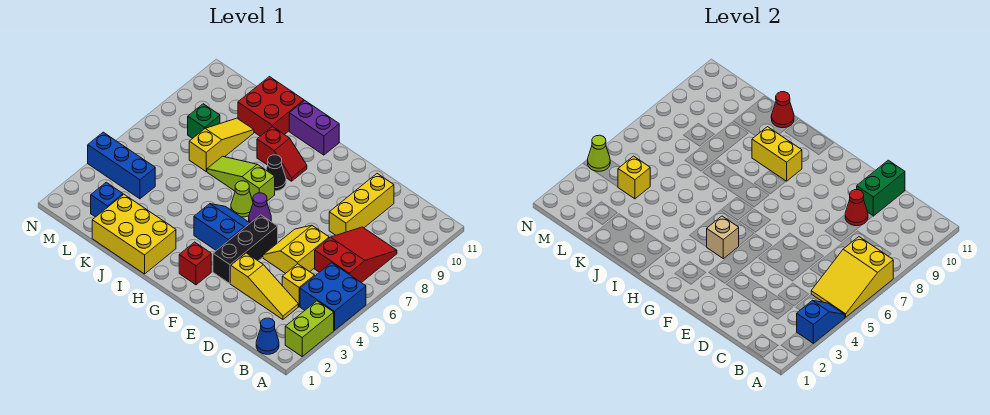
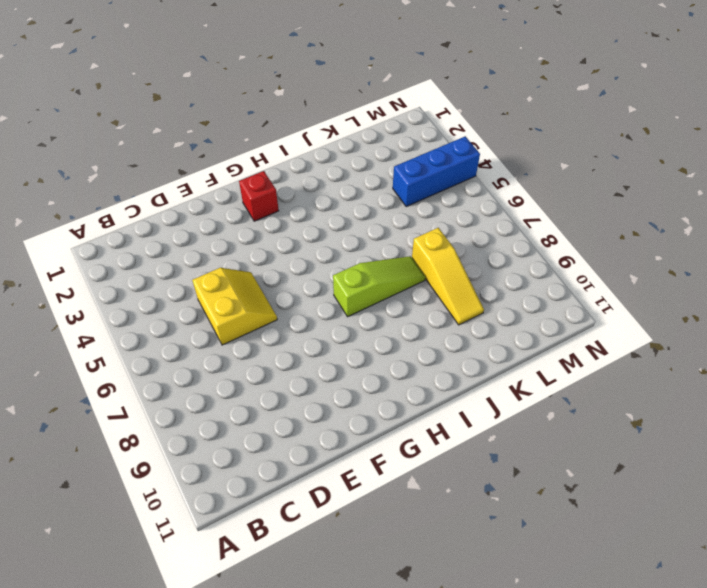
none -> lime 1x2 brick [285,301,334,356]
none -> blue 2x2 brick [300,263,366,330]
none -> blue 1x1 cone [256,318,279,354]
none -> red 2x3 slope [315,227,397,283]

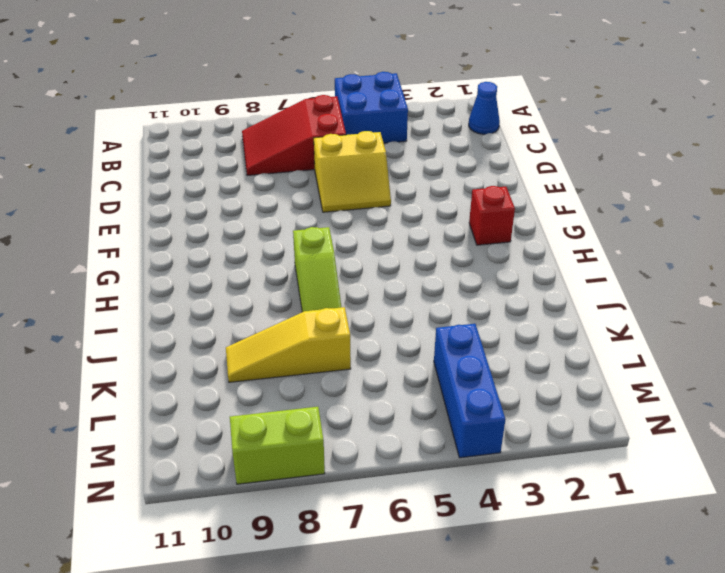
lime 1x2 brick [230,407,325,484] -> lime 1x2 brick moved to [285,301,334,356]
none -> yellow 1x3 slope [231,253,298,319]
none -> yellow 1x1 brick [282,264,315,306]
none -> yellow 1x3 brick [329,174,394,235]
none -> black 1x3 brick [213,215,278,284]

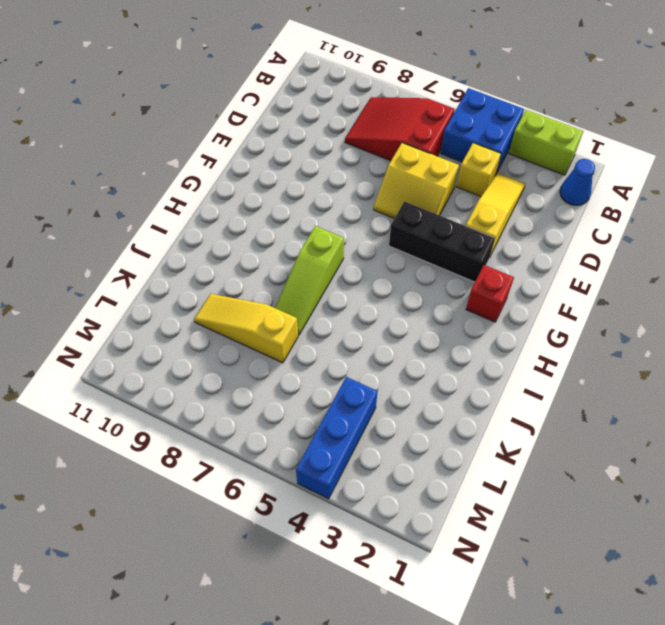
none -> yellow 1x3 brick [329,174,394,235]
none -> blue 2x2 slope [194,204,250,251]
none -> purple 1x1 cone [249,193,271,223]
none -> lime 1x1 cone [231,181,253,217]

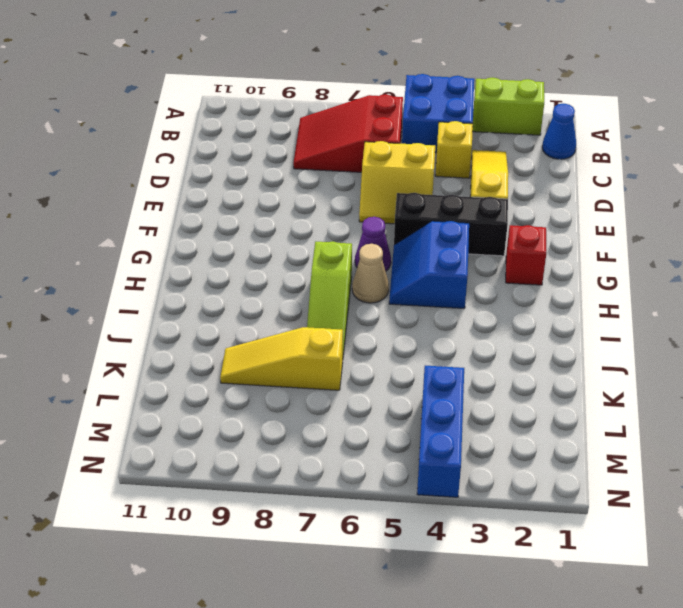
tan 1x1 cone [352,244,389,303] -> lime 1x1 cone [231,181,253,217]
none -> yellow 1x3 brick [329,174,394,235]
none -> black 1x1 cone [266,155,286,191]
none -> red 1x2 slope [257,127,307,181]
none -> purple 1x2 brick [289,101,339,155]

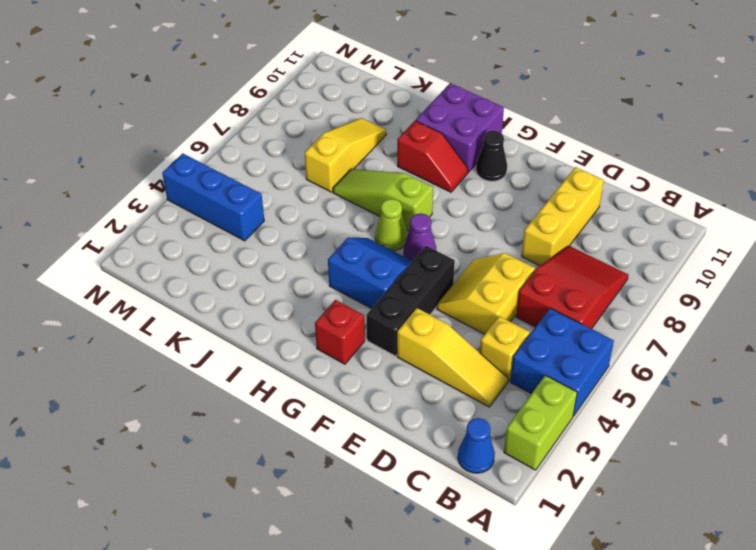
black 1x1 cone [476,131,507,181] -> black 1x1 cone moved to [266,155,286,191]
purple 2x2 brick [416,83,504,172] -> purple 1x2 brick [289,101,339,155]
none -> yellow 2x3 brick [92,194,176,274]
none -> red 2x2 brick [238,77,304,136]
none -> blue 1x1 brick [91,182,123,217]
none -> green 1x1 brick [188,104,220,138]

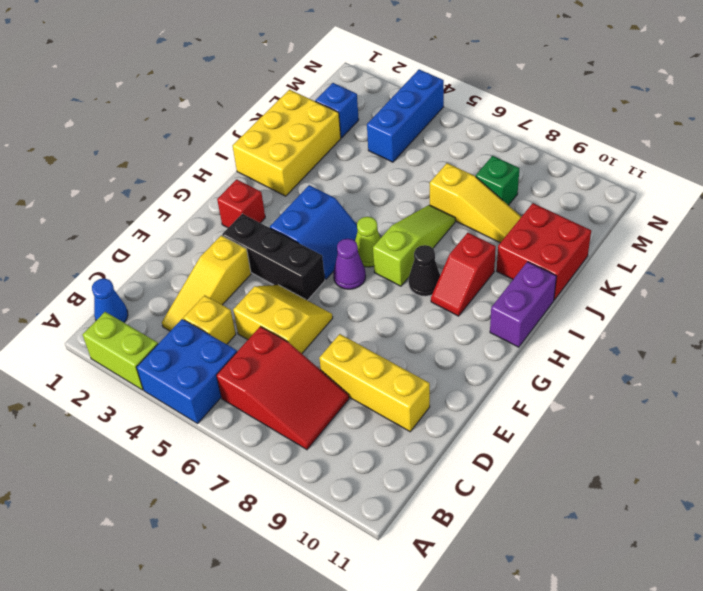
none -> blue 1x2 slope [797,301,845,343]
none -> yellow 2x3 slope [811,237,893,317]
none -> red 1x1 cone [845,190,868,226]
none -> green 1x2 brick [857,160,905,216]

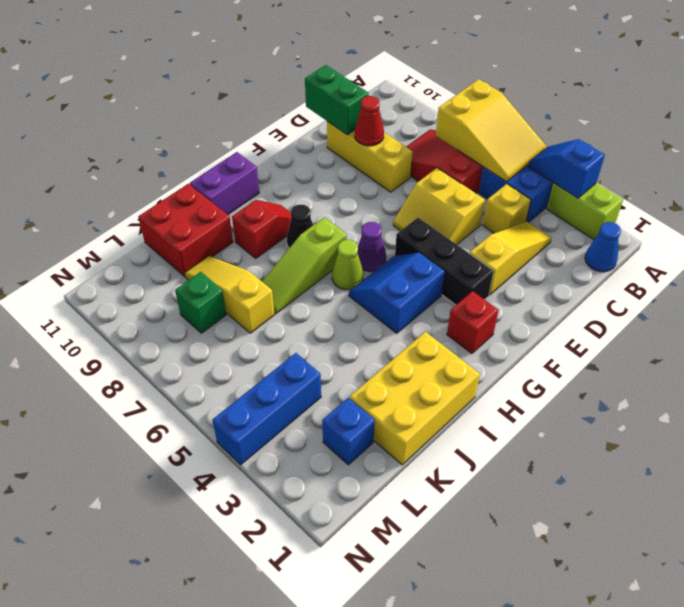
none -> tan 1x1 brick [707,216,739,259]
none -> yellow 1x2 brick [752,127,802,181]
none -> red 1x1 cone [771,92,794,128]
none -> yellow 1x1 brick [618,156,650,199]

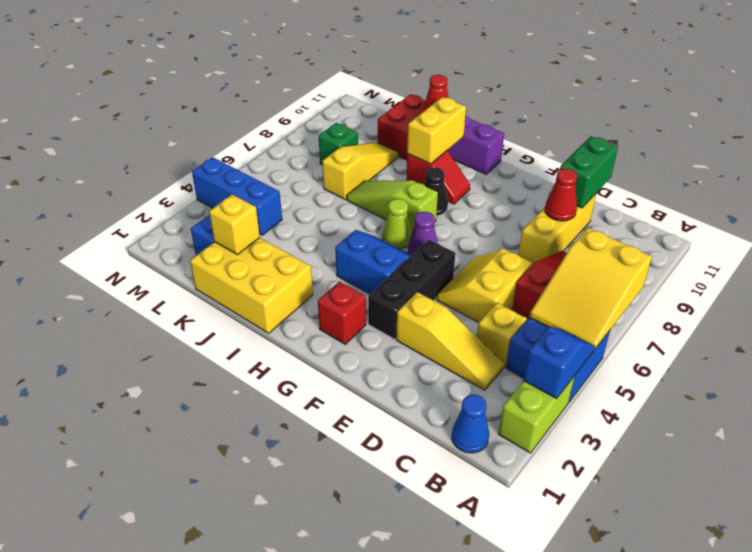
yellow 1x2 brick [407,97,466,164] -> yellow 1x2 brick turned to [752,127,802,181]
yellow 1x1 brick [209,194,260,255] -> yellow 1x1 brick moved to [618,156,650,199]
none -> tan 1x1 brick [707,216,739,259]
none -> lime 1x1 cone [588,135,610,171]

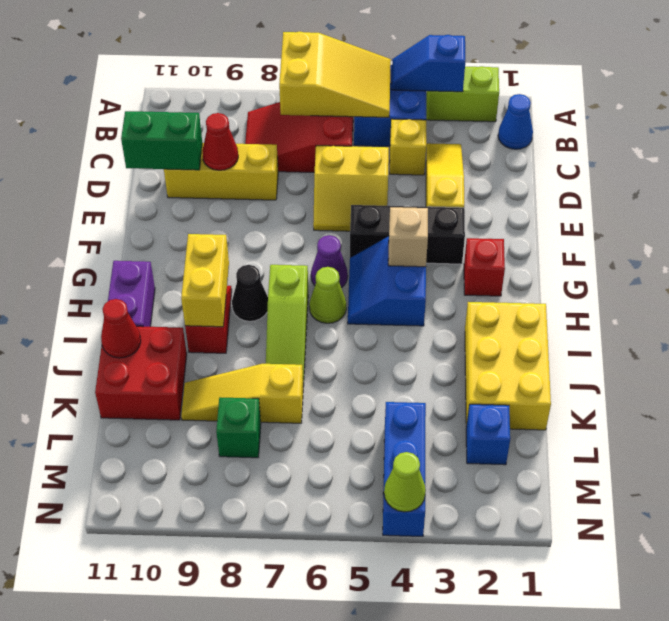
none -> yellow 1x1 brick [618,156,650,199]

